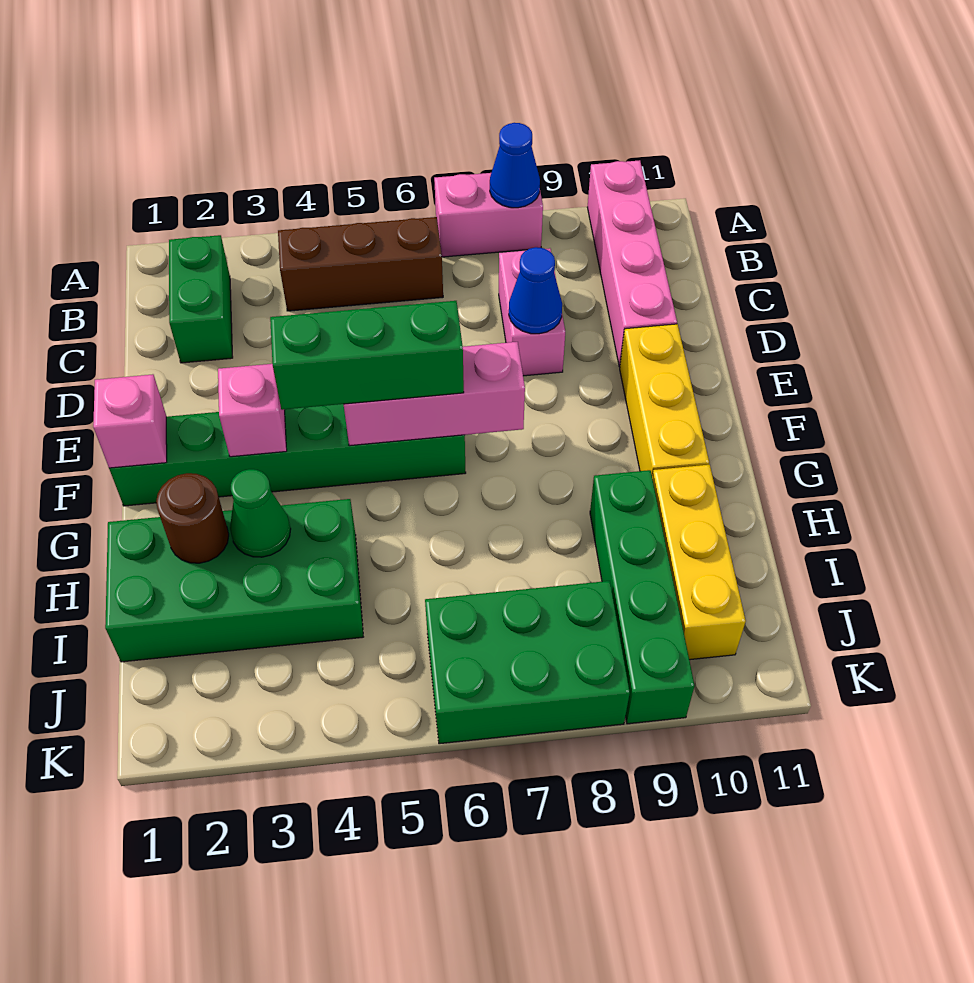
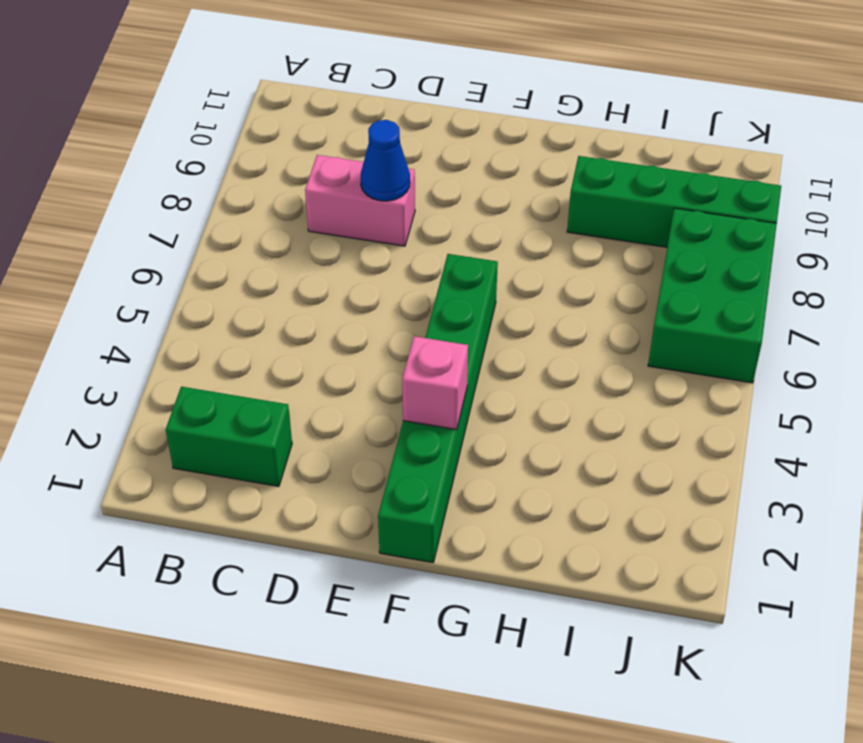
none -> pink 1x2 brick [434,173,543,257]
none -> pink 1x4 brick [587,160,677,367]
none -> brown 1x3 brick [278,217,443,311]

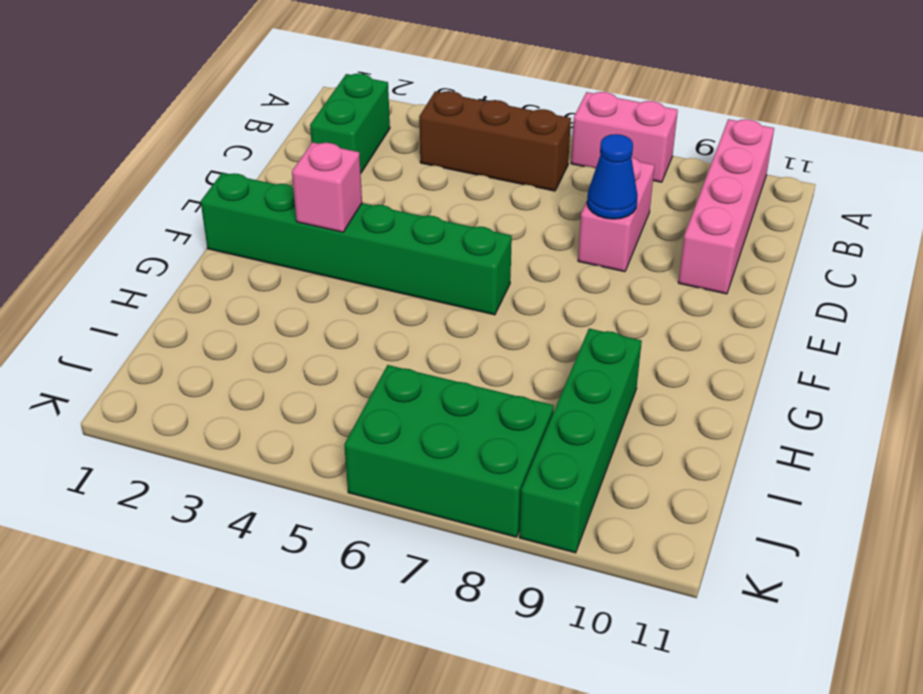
none -> yellow 1x3 brick [620,324,709,476]
none -> green 2x4 brick [105,499,363,662]
none -> yellow 1x3 brick [652,465,746,660]

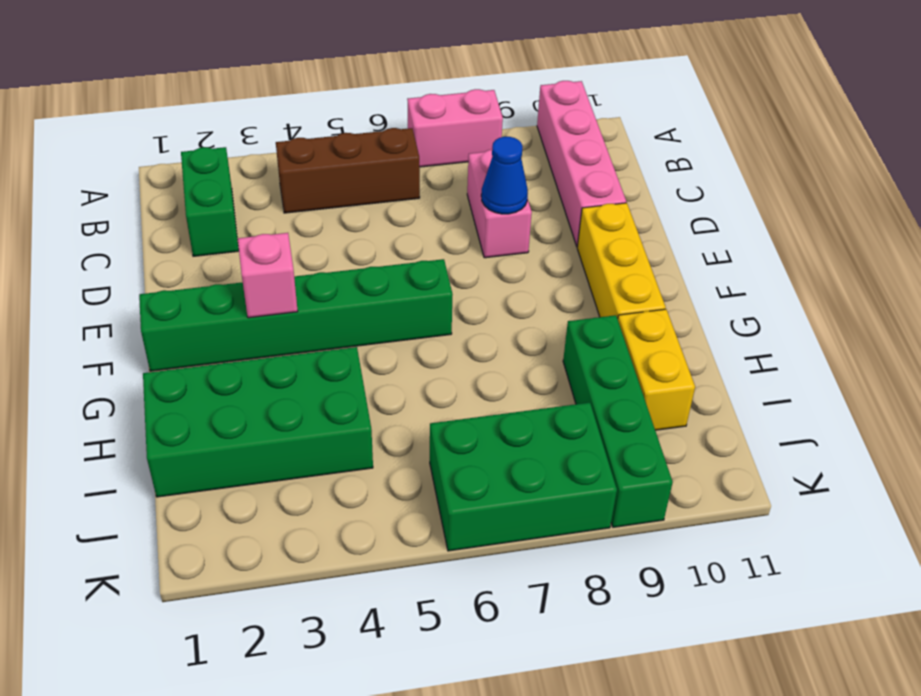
yellow 1x2 brick [618,309,695,430] -> yellow 1x3 brick [652,465,746,660]
none -> blue 1x1 cone [490,123,540,208]
none -> pink 1x1 brick [93,374,167,468]
none -> pink 1x3 brick [344,342,525,446]

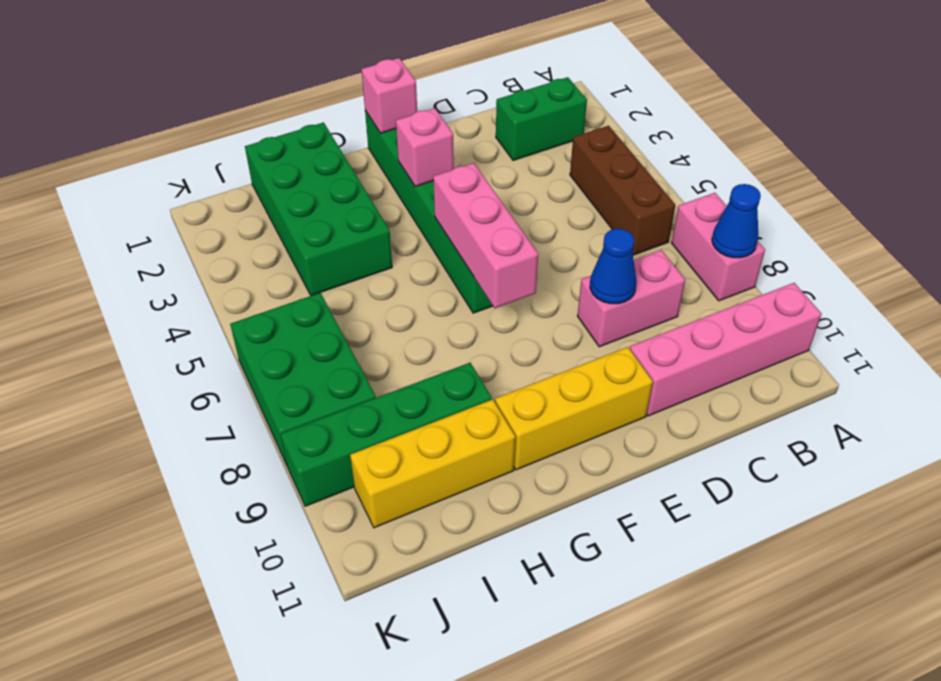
none -> brown 1x1 round brick [156,473,229,563]
none -> green 1x1 cone [230,469,291,557]
none -> green 1x3 brick [270,301,464,410]

